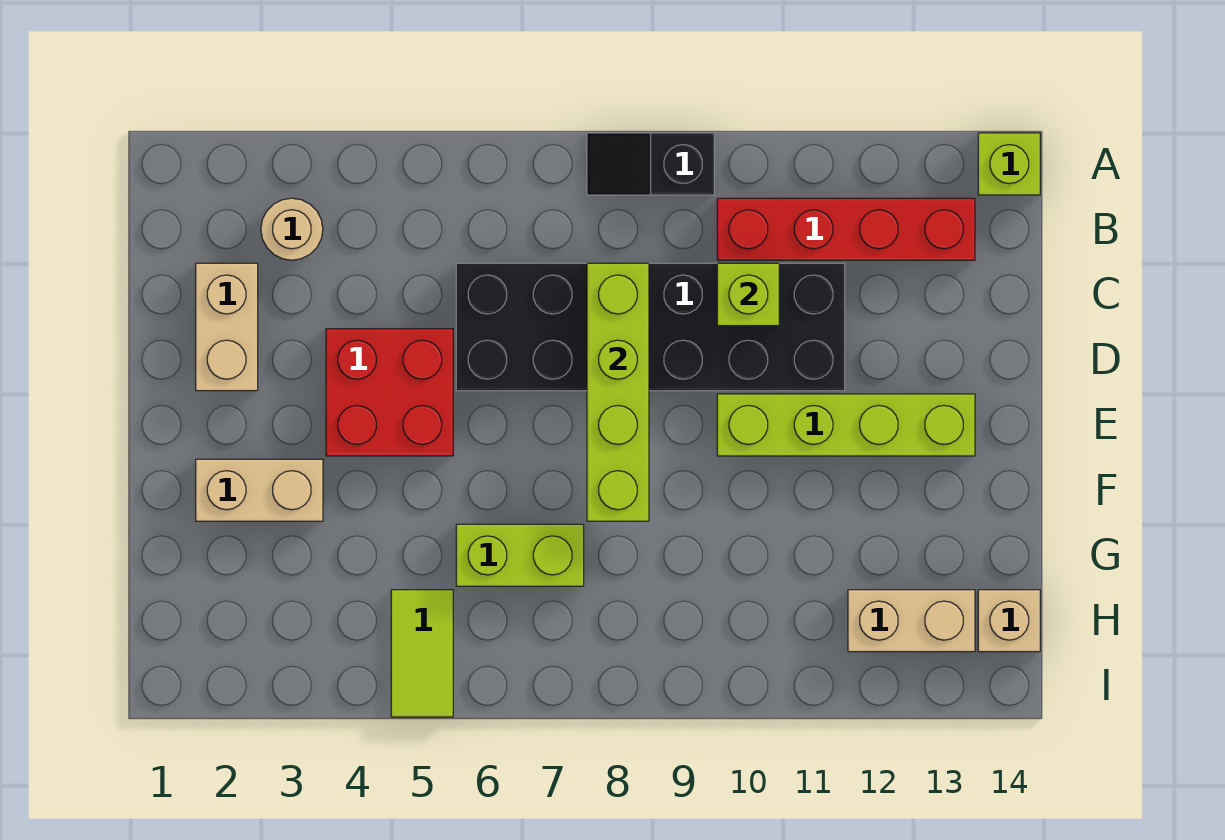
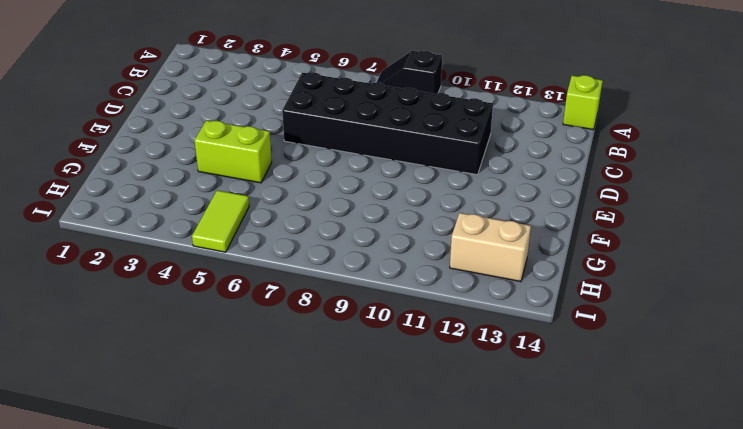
lime 1x2 brick [194,120,272,183] -> lime 1x2 brick moved to [456,524,584,586]
none -> tan 1x1 round brick [261,198,323,260]
none -> red 1x4 brick [717,198,975,260]
none -> tan 1x2 brick [196,263,258,391]

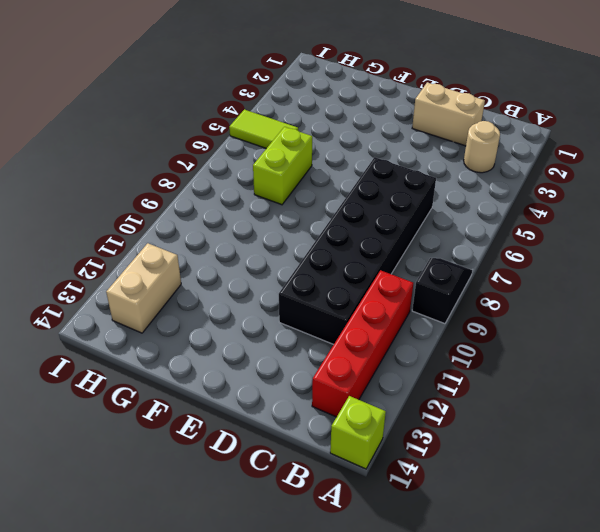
none -> red 2x2 brick [326,329,453,456]
none -> lime 1x4 brick [717,394,975,456]
none -> tan 1x2 brick [196,459,323,521]

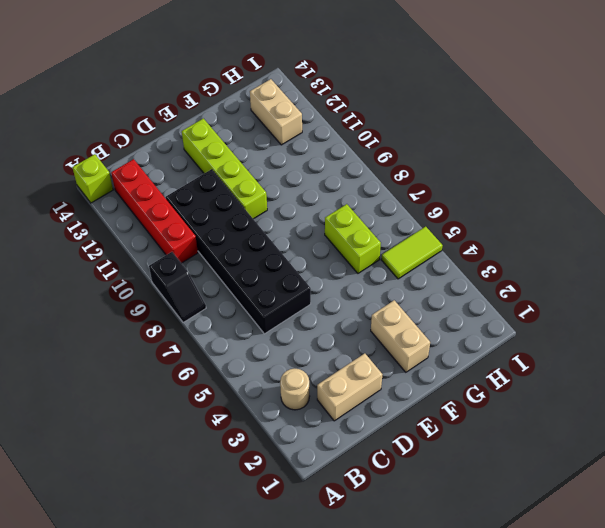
none -> red 2x2 brick [326,329,453,456]
none -> tan 1x1 brick [978,590,1040,652]
none -> lime 1x4 brick [587,263,649,521]

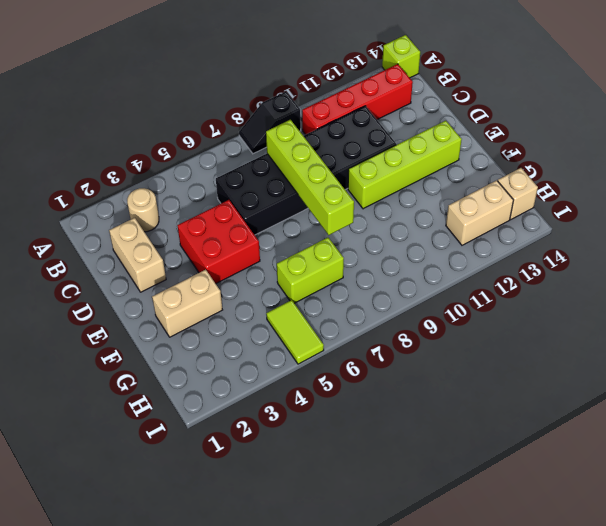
none -> lime 1x1 brick [717,263,779,326]

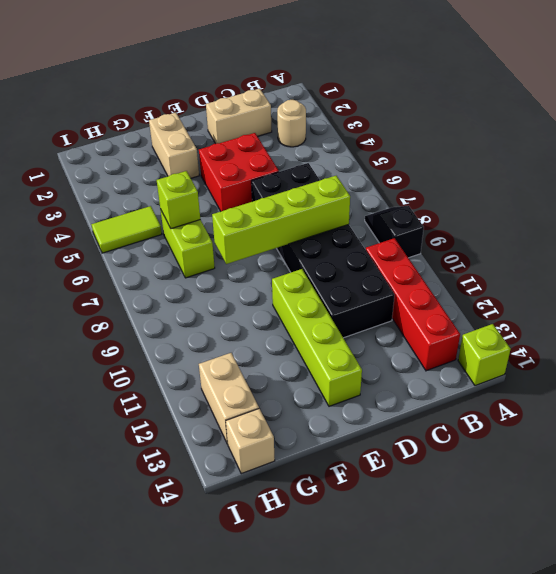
lime 1x1 brick [157,171,200,229] -> lime 1x1 brick moved to [717,263,779,326]

